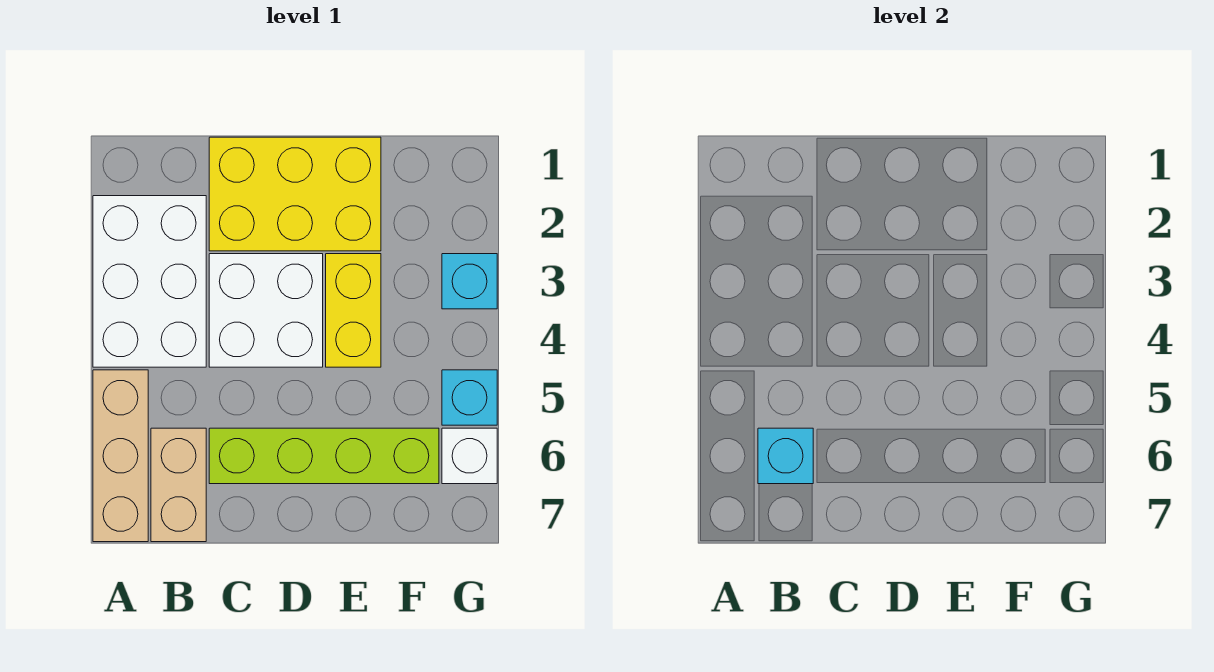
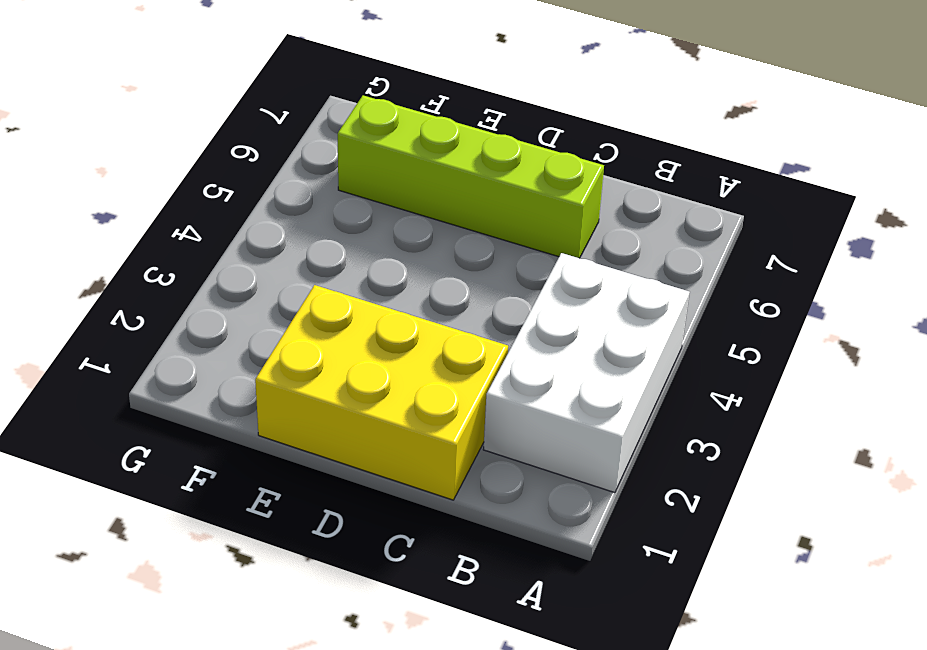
none -> tan 1x3 brick [93,370,148,542]
none -> tan 1x2 brick [151,428,206,542]

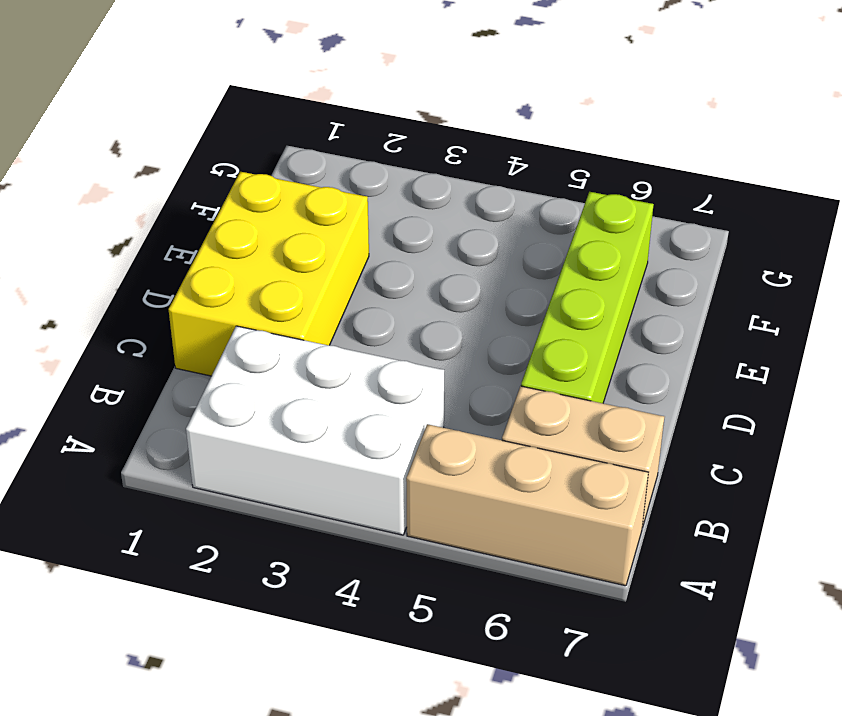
none -> white 2x2 brick [209,254,323,367]
none -> yellow 1x2 brick [326,254,381,367]

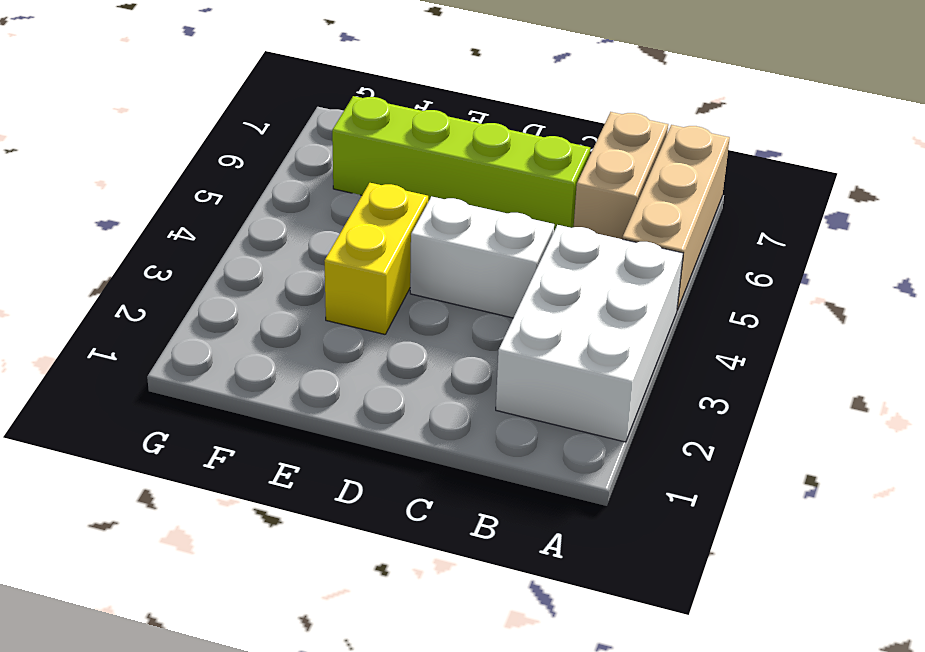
white 1x2 brick [410,196,554,318] -> white 2x2 brick [209,254,323,367]
none -> yellow 2x3 brick [209,137,381,251]
none -> cyan 1x1 brick [442,254,497,309]

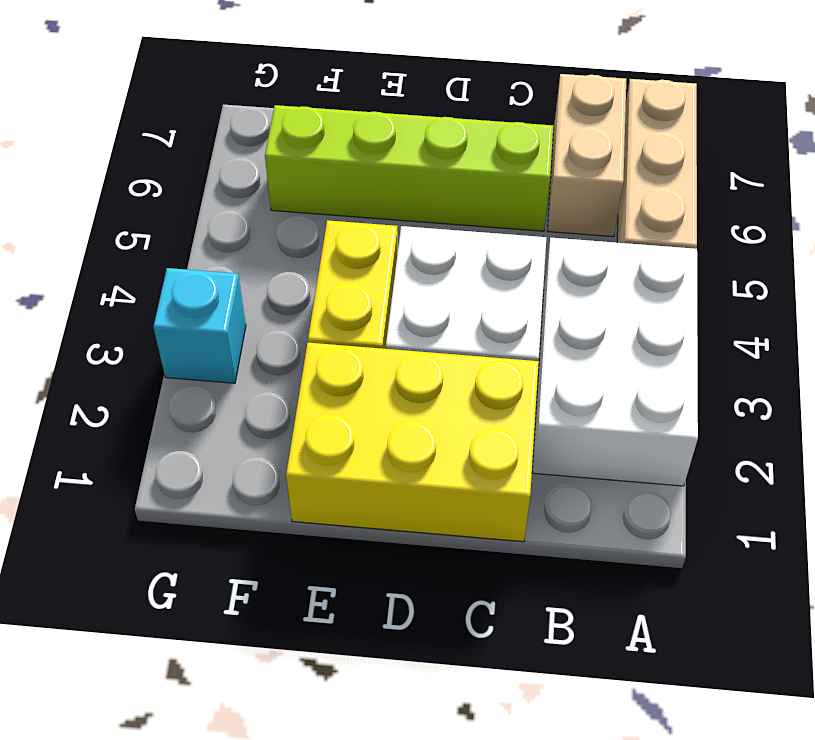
none -> cyan 1x1 brick [442,370,497,425]
none -> white 1x1 brick [442,428,497,484]

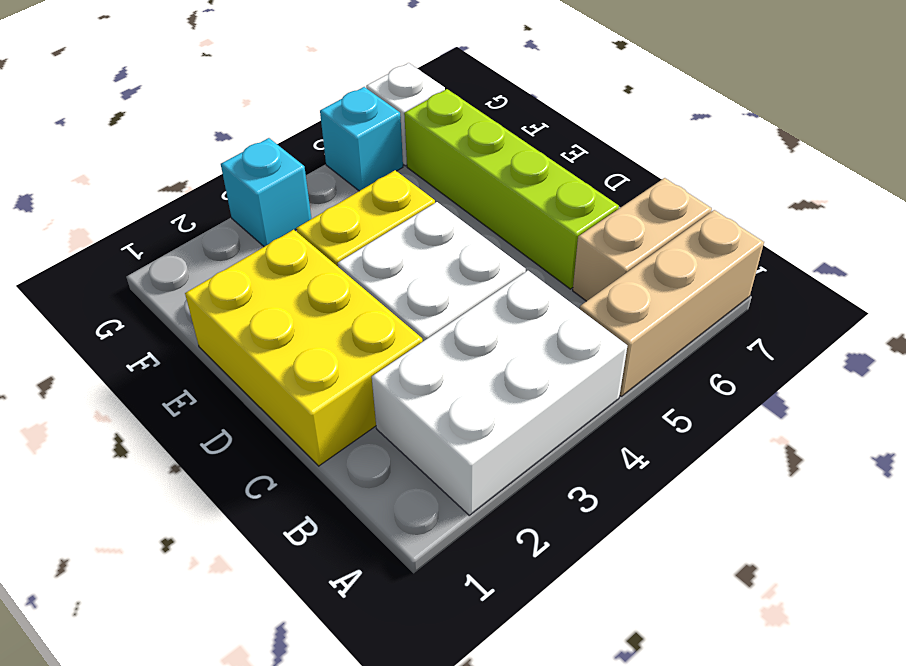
none -> cyan 1x1 brick [758,428,813,484]

